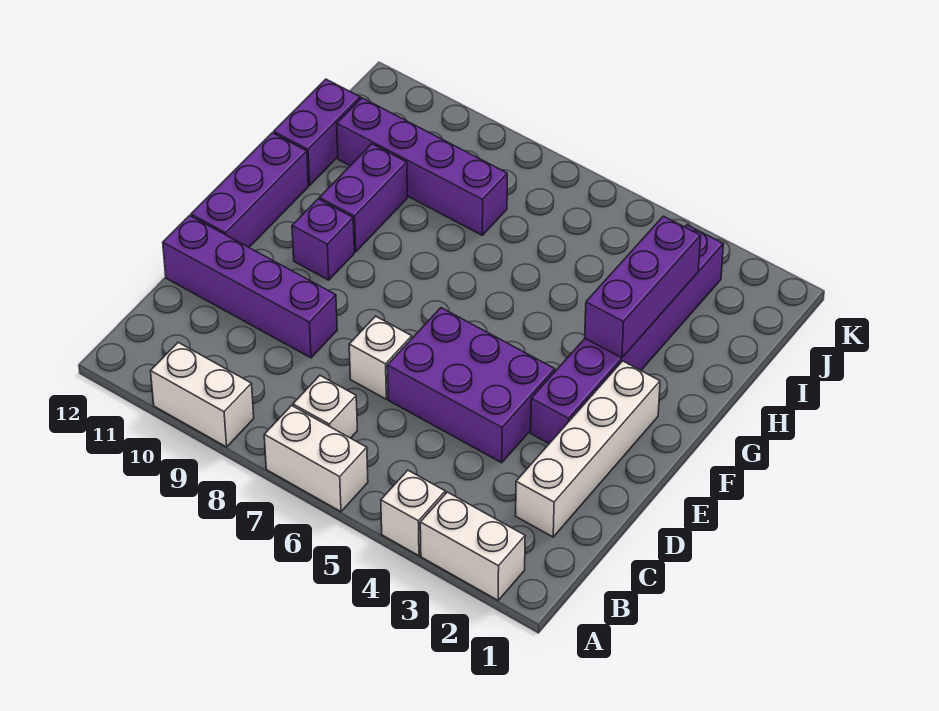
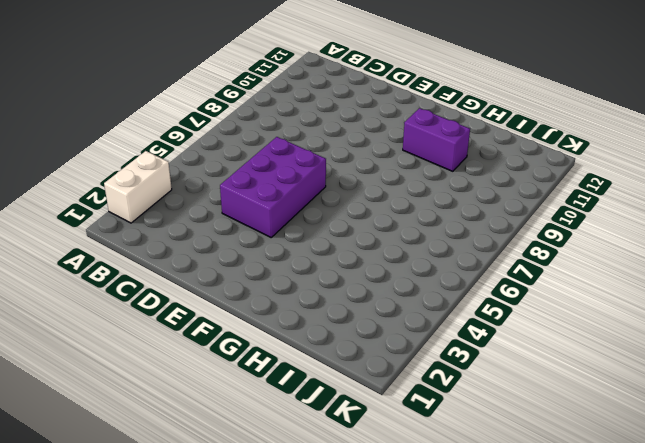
none -> white 1x1 brick [381,470,445,556]
none -> white 1x2 brick [264,406,368,512]
none -> white 1x2 brick [151,343,254,447]

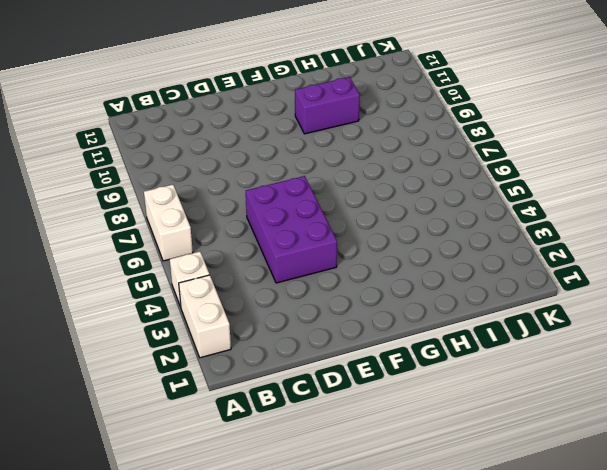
none -> white 1x2 brick [151,343,254,447]
none -> white 1x1 brick [293,376,357,438]
none -> white 1x4 brick [516,361,660,537]

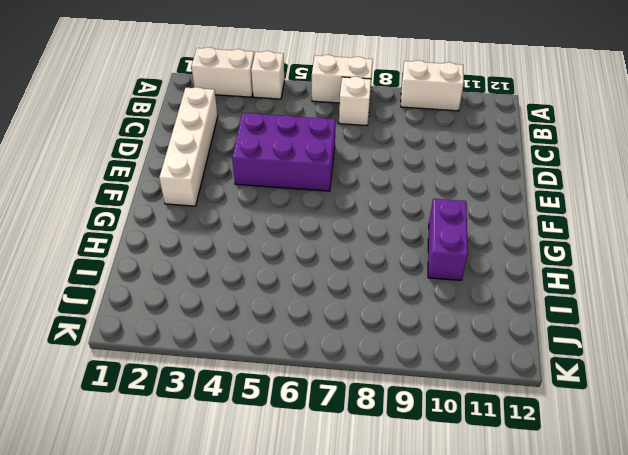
none -> white 1x1 brick [349,316,412,399]
none -> purple 1x4 brick [163,216,337,358]
none -> purple 1x6 brick [531,225,723,443]

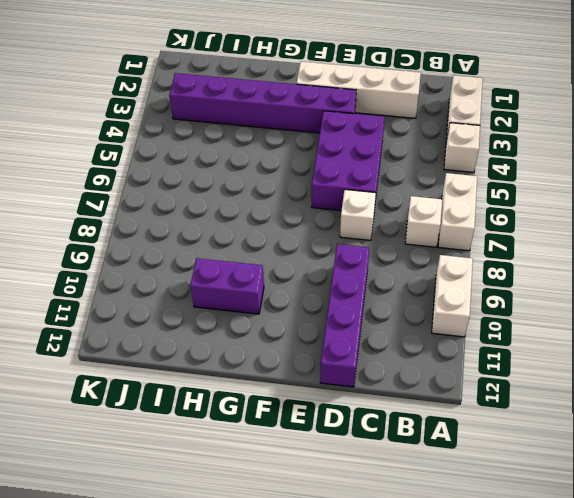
none -> purple 1x3 brick [191,133,308,247]
none -> purple 1x1 brick [292,199,354,280]
none -> purple 1x2 brick [274,79,360,185]

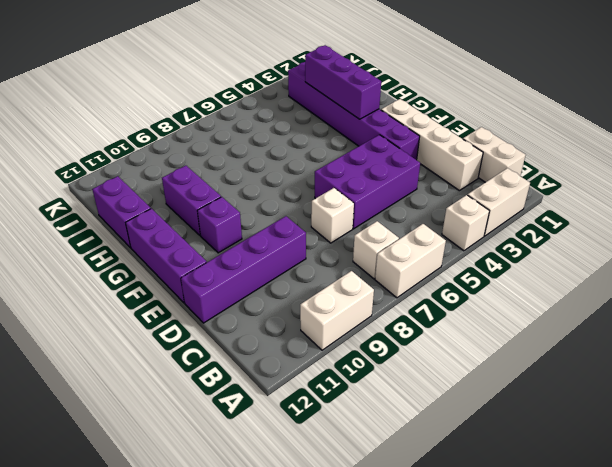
white 1x2 brick [463,127,526,182] -> none
none -> purple 1x4 brick [337,98,507,235]

